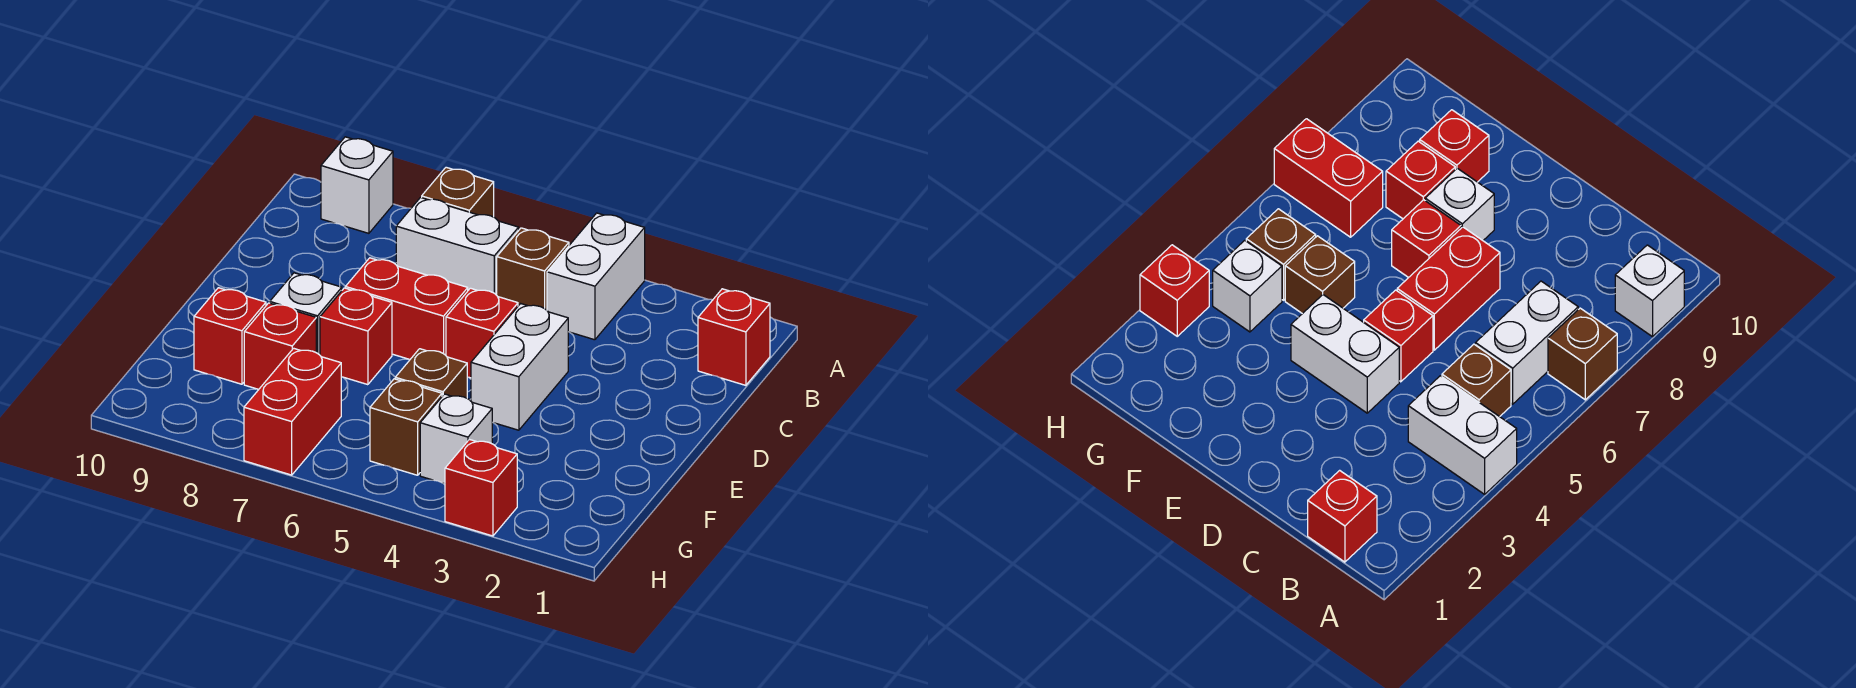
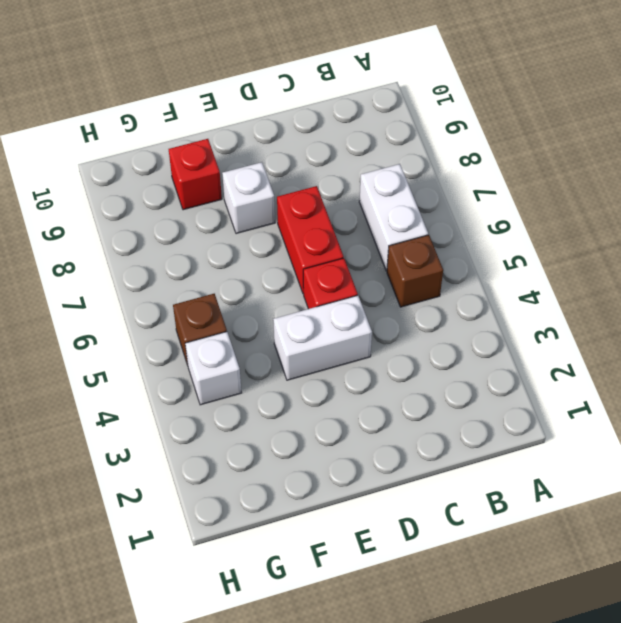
none -> white 1x2 brick [547,213,645,340]
none -> brown 1x1 brick [422,167,494,217]
none -> white 1x1 brick [321,137,393,233]

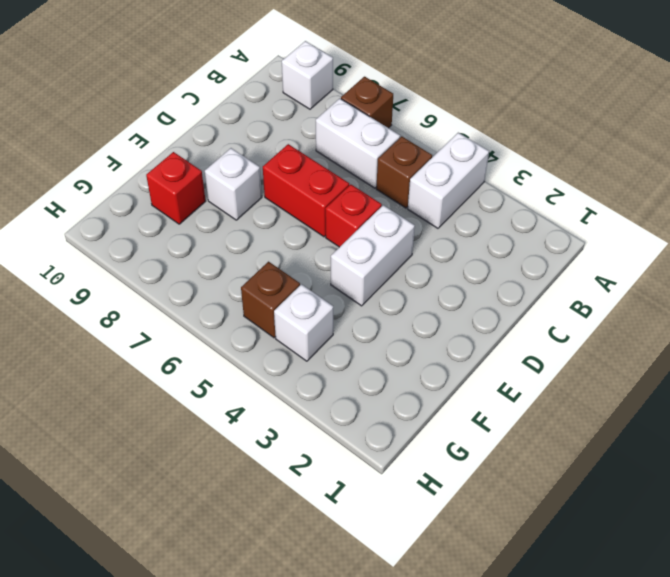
none -> red 1x1 brick [698,289,770,385]
none -> red 1x1 brick [320,288,392,385]
none -> brown 1x1 brick [395,349,467,398]

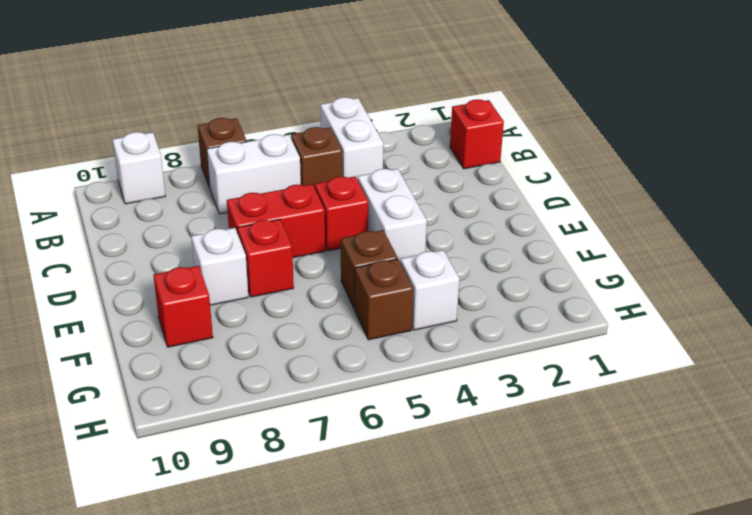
none -> red 1x1 brick [244,303,316,389]
none -> red 1x2 brick [244,348,341,475]
none -> red 1x1 brick [445,440,517,536]

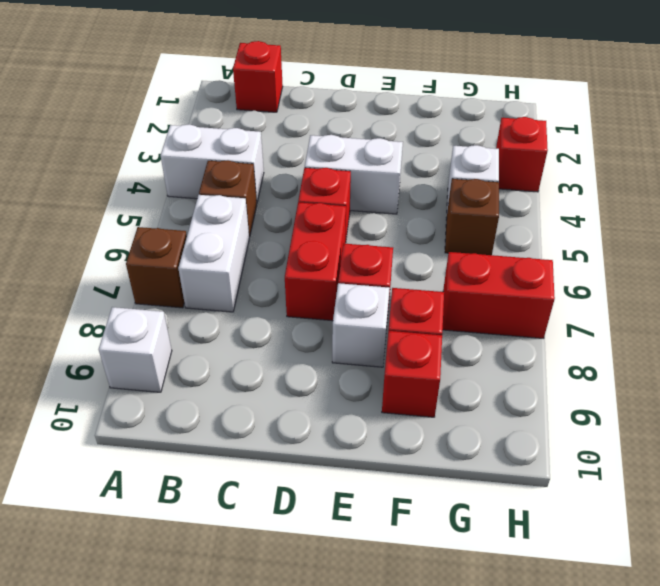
none -> brown 1x1 brick [395,349,467,398]

